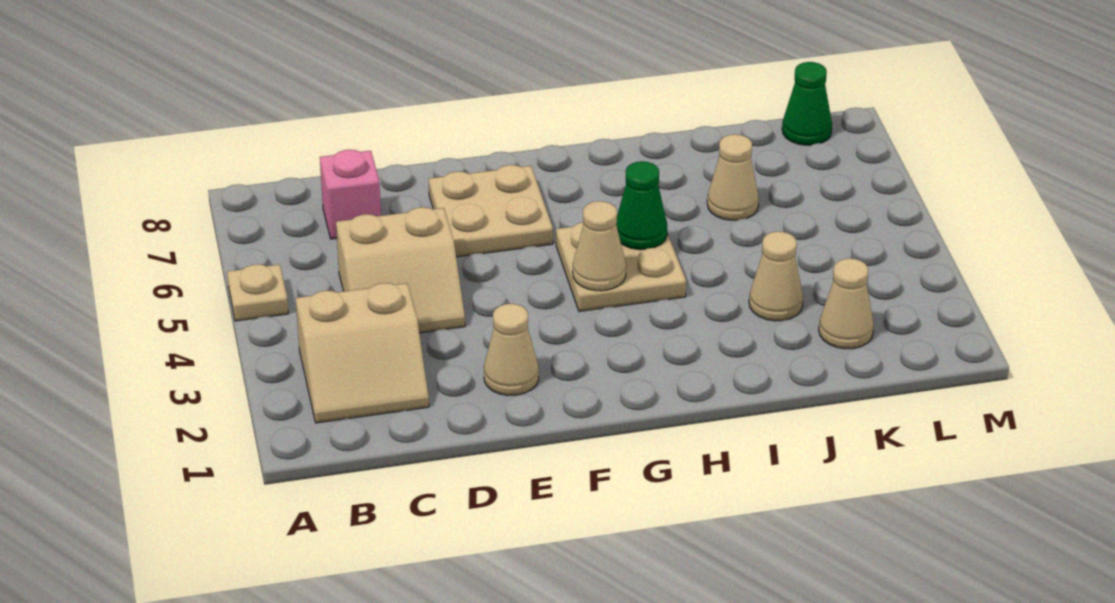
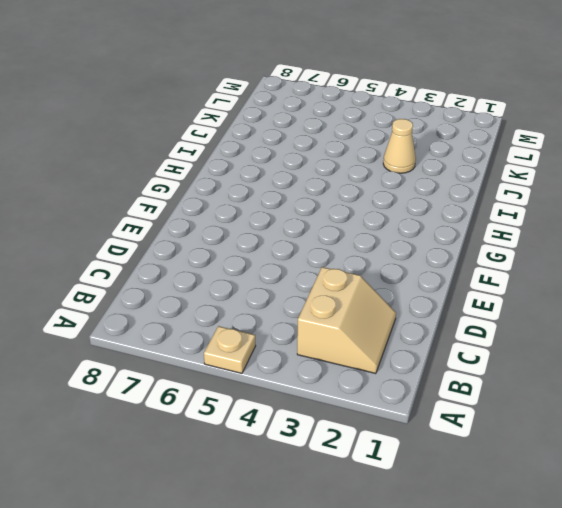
none -> tan 2x2 slope [336,207,465,333]
none -> pink 1x1 brick [320,150,381,239]
none -> tan 1x1 cone [484,304,539,396]

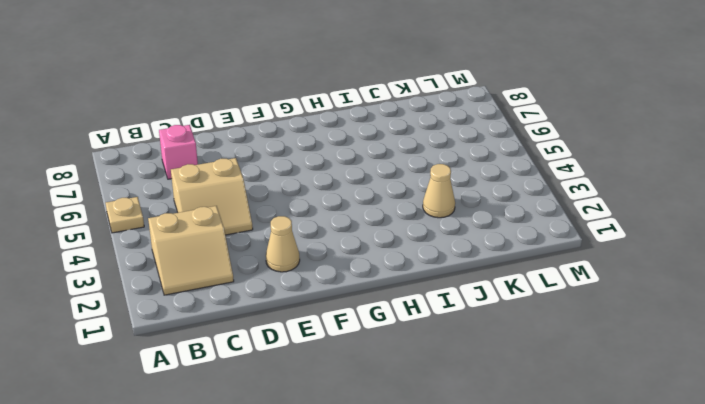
none -> tan 2x2 plate [429,165,553,257]
none -> tan 2x2 plate [556,222,686,311]
none -> tan 1x1 cone [707,134,759,220]

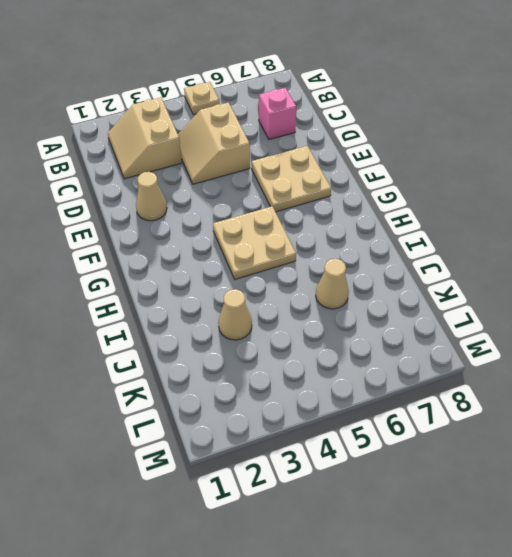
none -> tan 1x1 cone [819,258,874,349]
none -> green 1x1 cone [782,62,832,145]
none -> tan 1x1 cone [573,201,626,291]

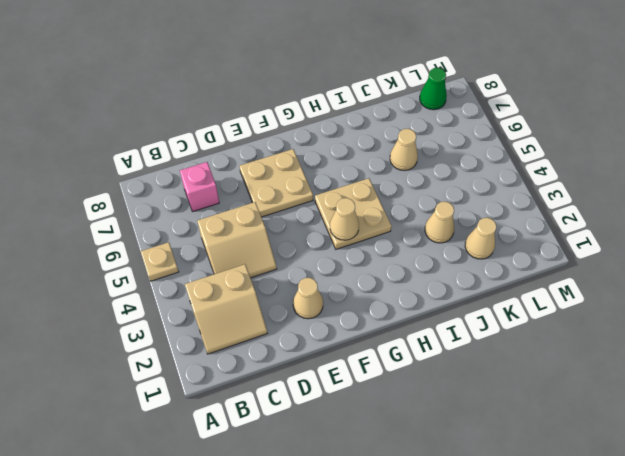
none -> green 1x1 cone [616,161,667,250]

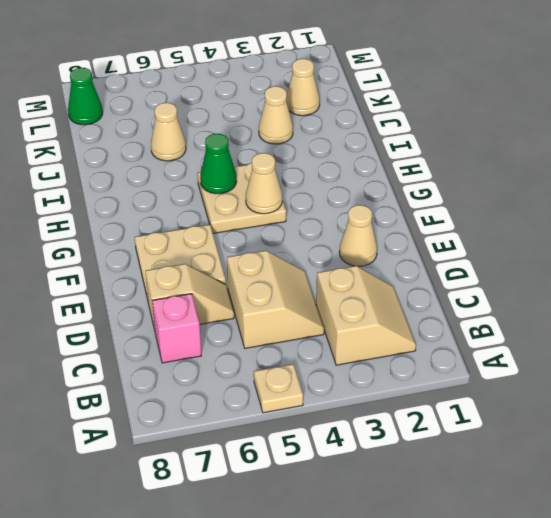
tan 1x2 slope [145,264,234,330] -> none

